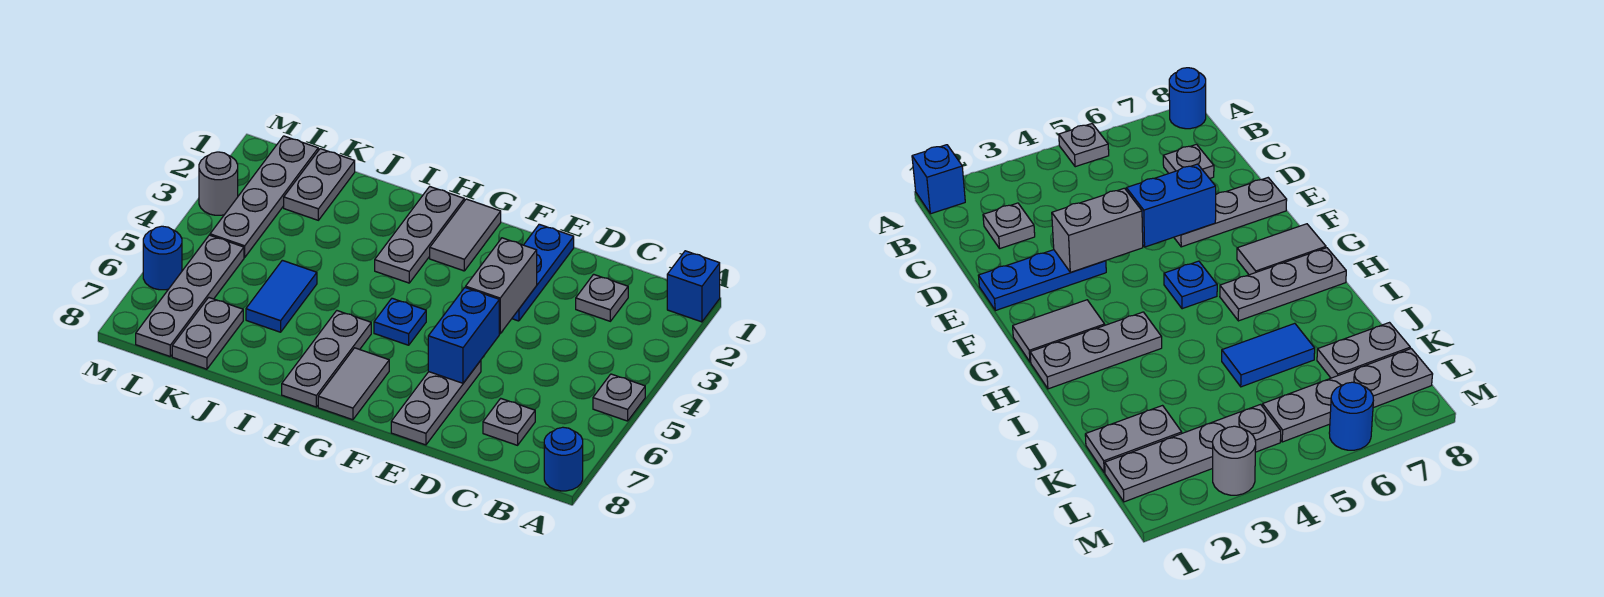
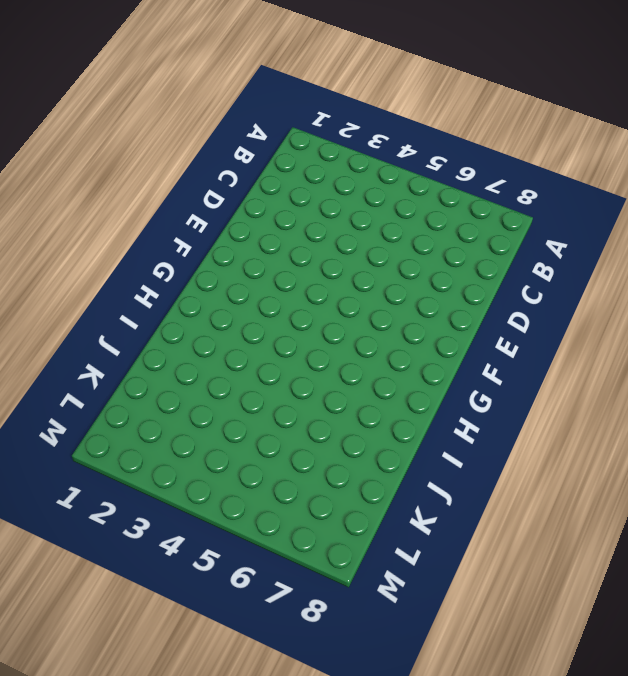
none -> blue 1x1 brick [667,251,720,322]
none -> grey 1x1 plate [593,374,645,421]
none -> blue 1x1 round brick [544,427,583,491]

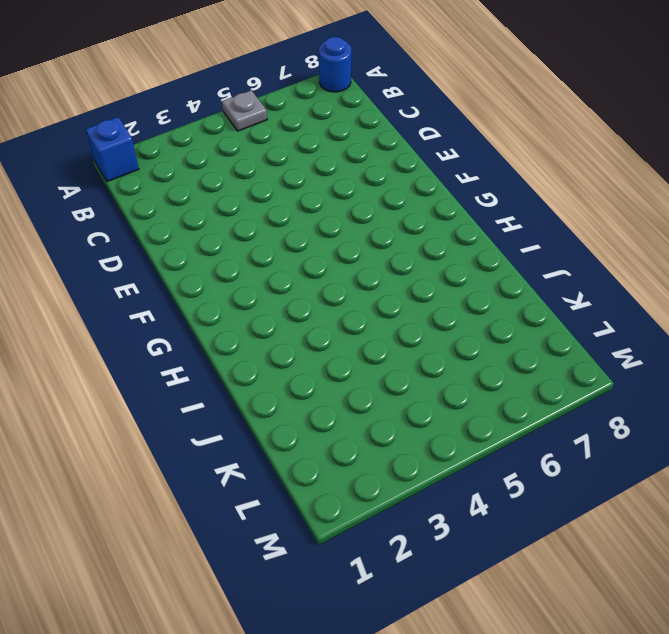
none -> grey 1x1 plate [576,274,628,321]
none -> grey 1x1 plate [483,398,535,445]
none -> blue 1x3 plate [512,224,574,321]

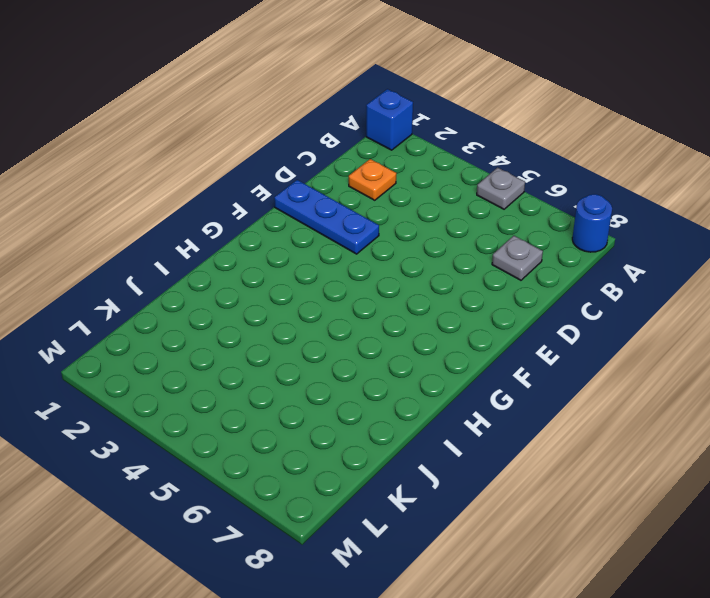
orange 1x1 plate [349,159,396,200] -> grey 1x1 plate [576,274,628,321]
none -> grey 1x3 plate [391,360,481,445]
none -> grey 1x2 tile [430,199,501,271]
none -> blue 1x1 plate [374,298,426,345]

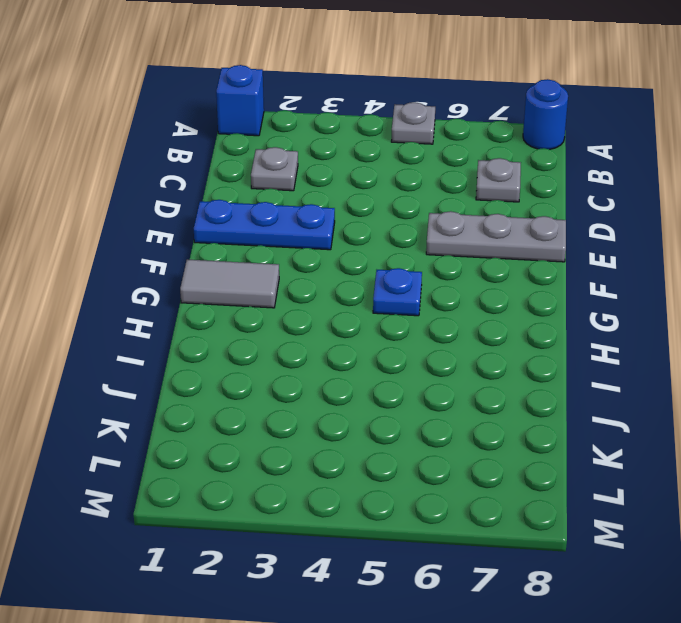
none -> grey 1x2 tile [318,348,389,420]
none -> grey 1x3 plate [375,187,464,283]
none -> grey 1x3 plate [282,311,371,407]

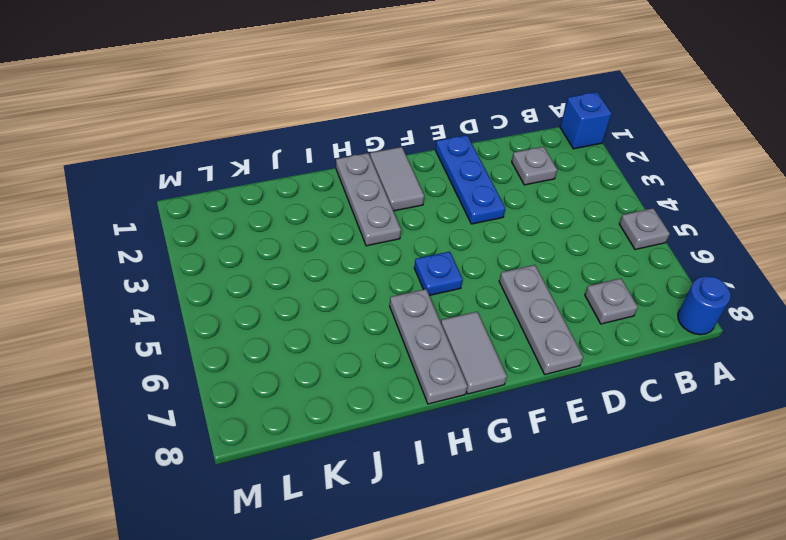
none -> blue 1x2 tile [246,260,317,332]
none -> grey 1x2 plate [284,149,355,220]
none -> grey 1x2 plate [172,297,243,369]

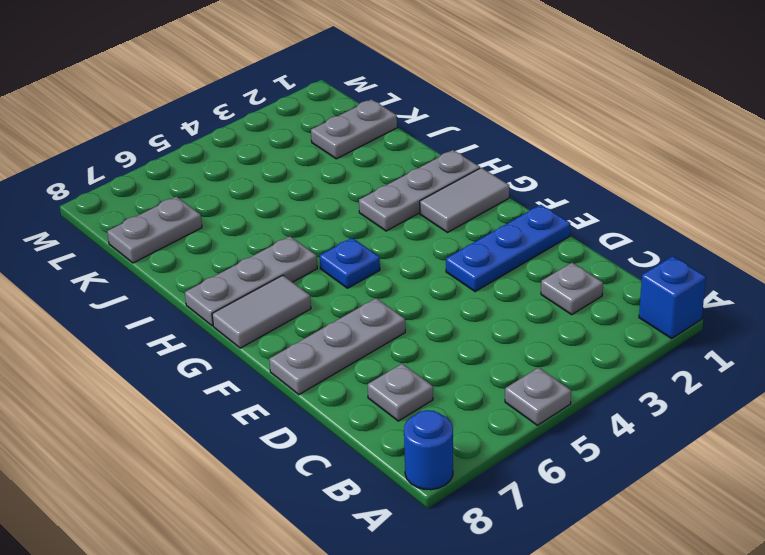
none -> blue 1x2 tile [246,260,317,332]
none -> grey 1x4 plate [210,136,318,257]
none -> grey 1x4 plate [136,235,244,356]

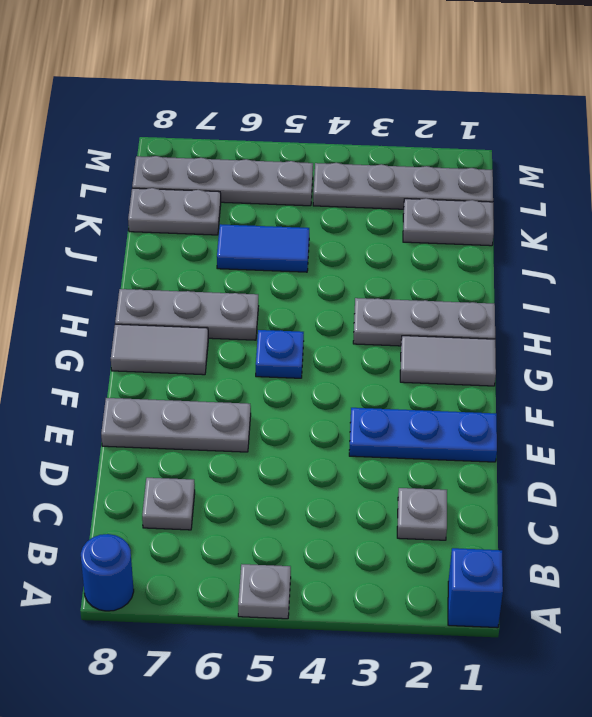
none -> grey 1x1 round brick [199,152,238,215]
none -> blue 1x1 round brick [143,226,182,290]
none -> grey 1x2 brick [466,238,537,334]

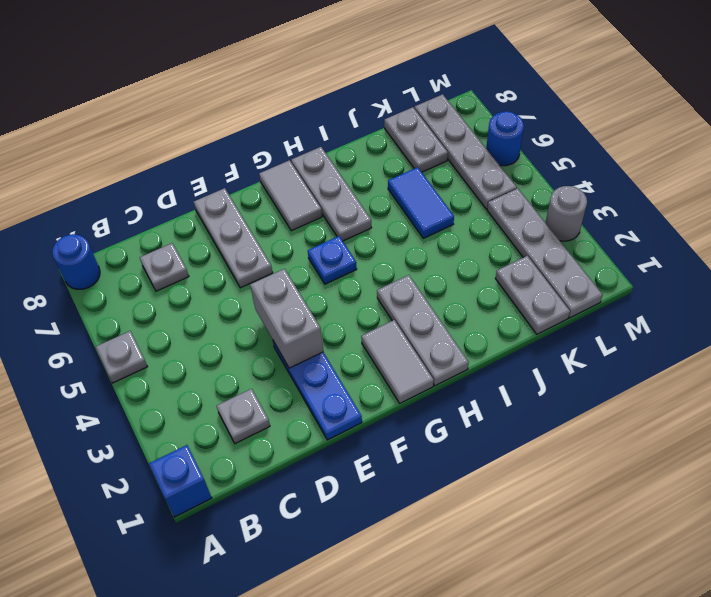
none -> blue 1x2 brick [428,288,499,383]

